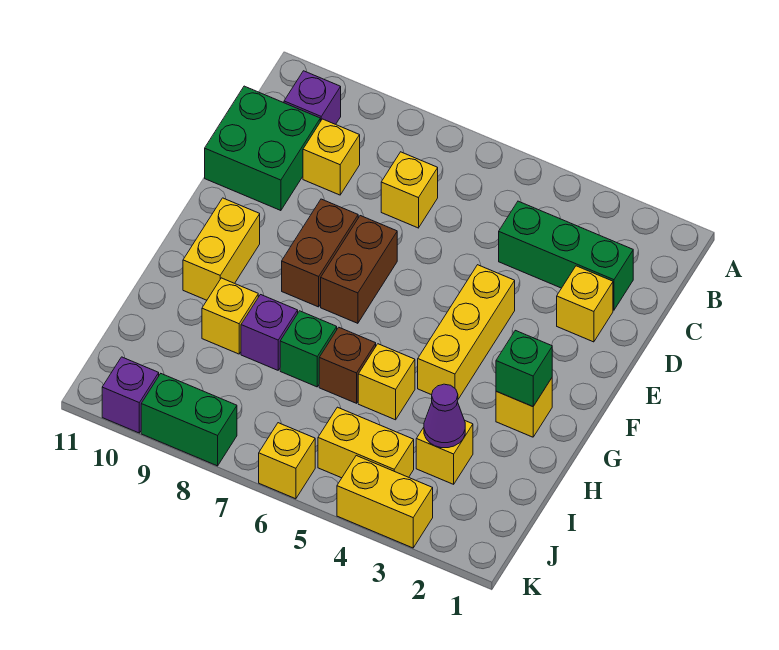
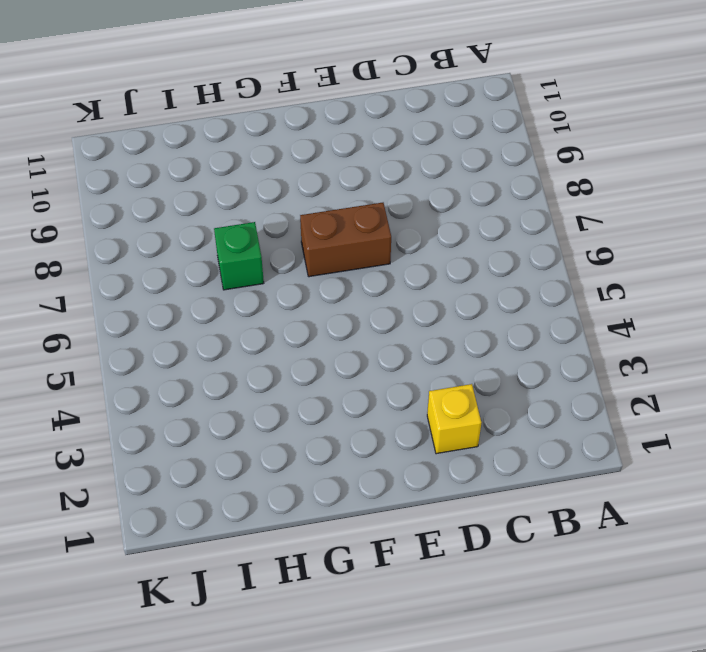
none -> purple 1x1 brick [284,71,341,124]
none -> green 1x3 brick [499,201,633,310]
none -> yellow 1x1 brick [381,152,438,228]

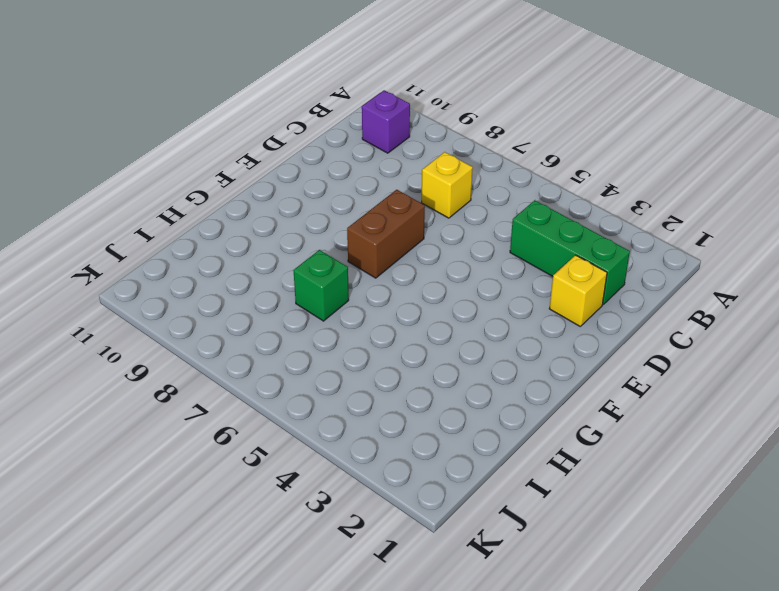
none -> yellow 1x1 brick [303,119,360,195]
none -> green 2x2 brick [205,86,320,211]
none -> yellow 1x3 brick [418,265,515,399]

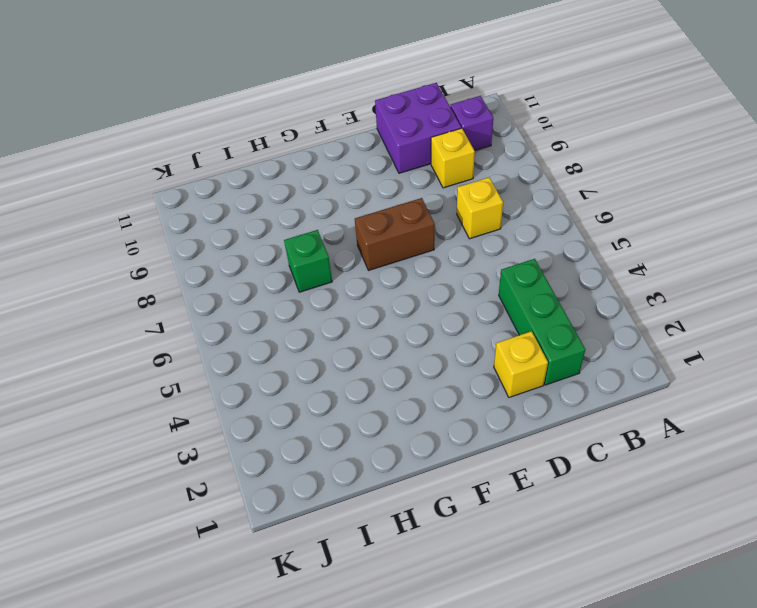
purple 2x2 brick [375,83,461,173] -> green 2x2 brick [205,86,320,211]
none -> yellow 1x3 brick [418,265,515,399]
none -> brown 1x2 brick [282,199,358,307]
none -> yellow 1x2 brick [183,198,260,300]

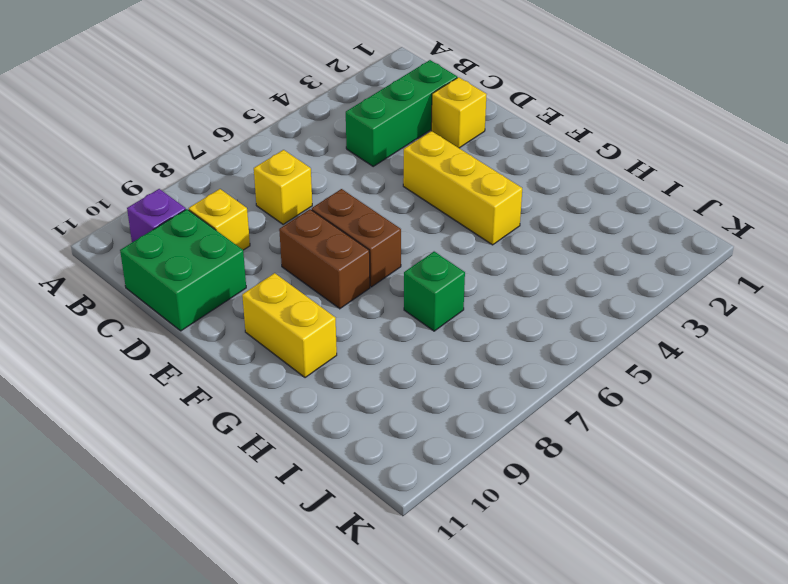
none -> yellow 1x1 brick [496,378,552,437]
none -> yellow 1x1 brick [358,344,415,420]
none -> brown 1x1 brick [319,327,376,403]

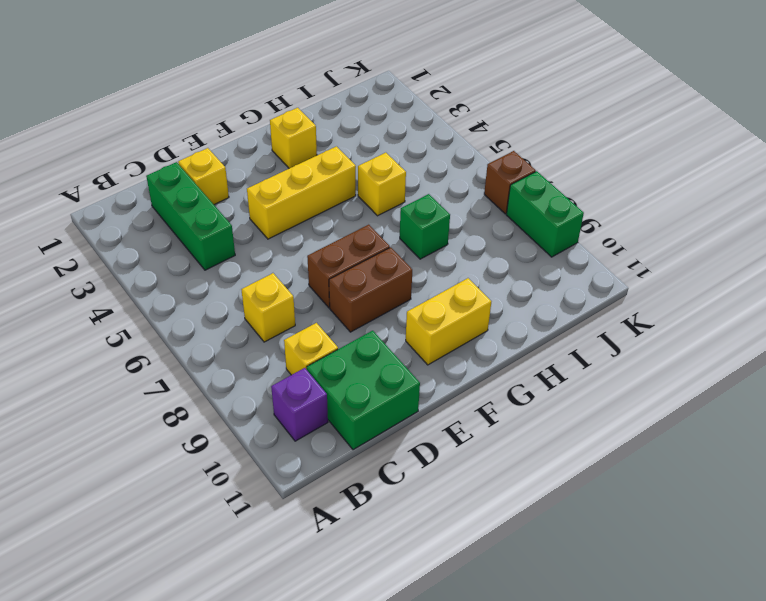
brown 1x1 brick [484,151,536,214] -> brown 1x1 brick moved to [319,327,376,403]
none -> purple 1x1 brick [241,295,298,370]
none -> yellow 1x1 brick [202,278,258,354]
none -> yellow 1x1 brick [416,421,473,484]

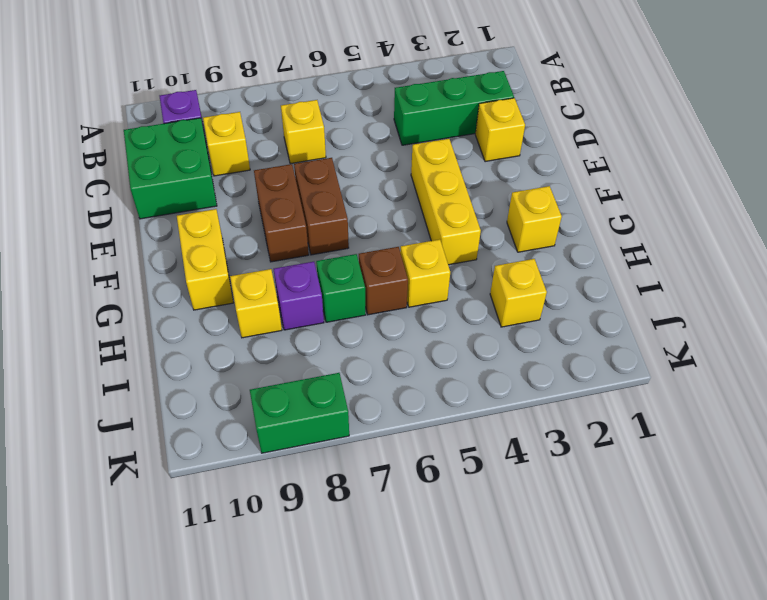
none -> yellow 1x2 brick [318,407,414,478]
none -> yellow 1x2 brick [337,456,433,548]
none -> yellow 1x1 brick [259,423,315,499]

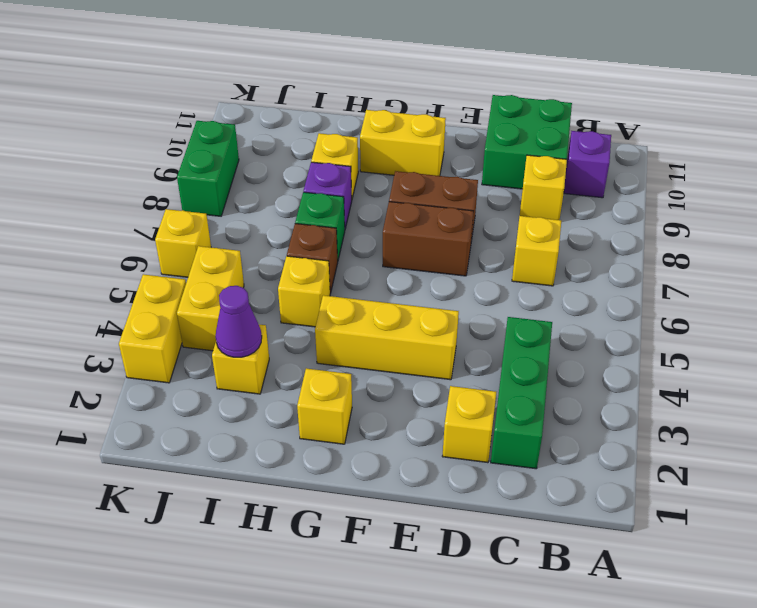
none -> purple 1x1 brick [102,357,159,433]
none -> green 1x1 brick [496,330,552,407]

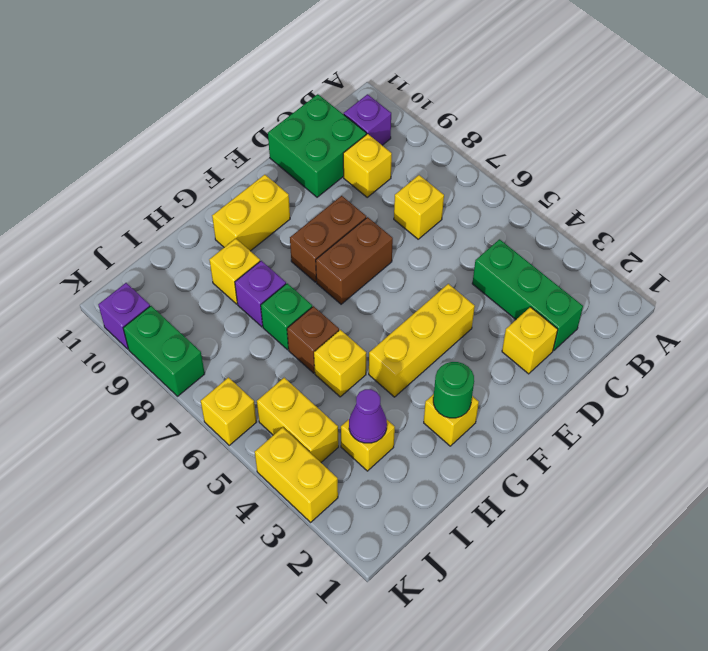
green 1x1 round brick [433,362,474,418] -> green 1x1 brick [496,330,552,407]

